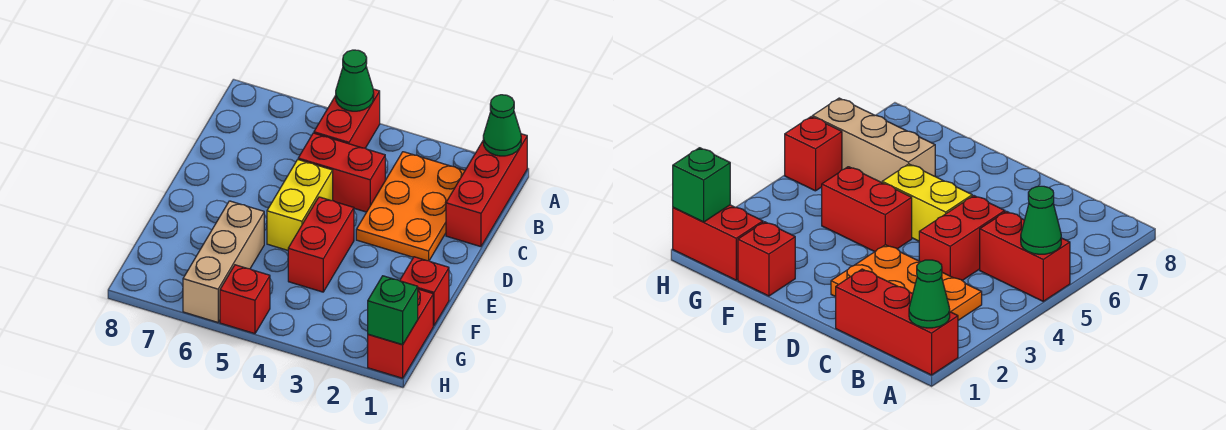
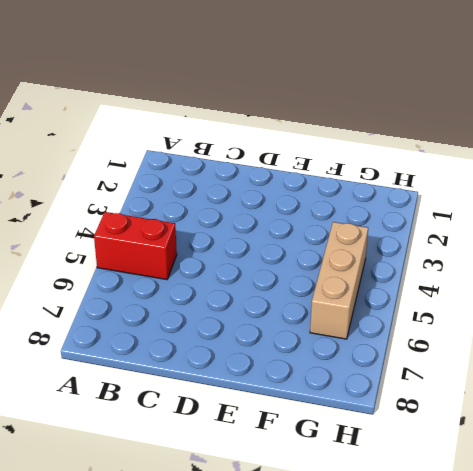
tan 1x3 brick [310,222,368,339] -> tan 1x3 brick turned to [183,201,264,322]
none -> red 1x3 brick [446,134,527,247]
none -> orange 2x3 plate [356,152,465,261]
none -> red 1x2 brick [298,133,385,212]

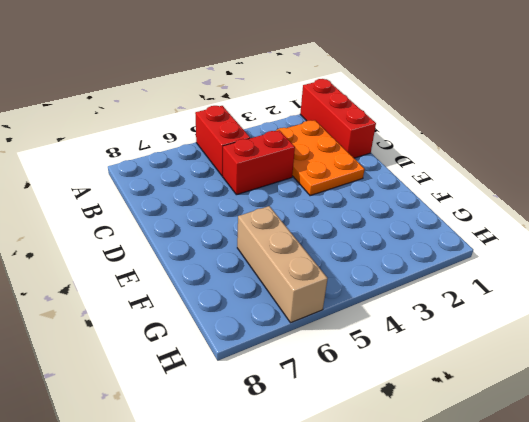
none -> yellow 1x2 brick [267,160,333,250]
none -> red 1x2 brick [288,197,354,292]
none -> red 1x1 brick [400,257,449,326]

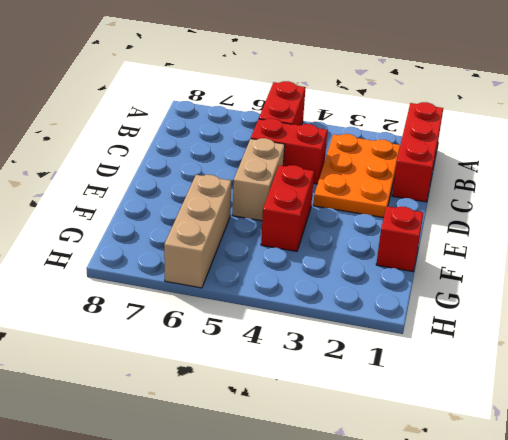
tan 1x2 brick [232,138,285,221] -> yellow 1x2 brick [267,160,333,250]
none -> red 1x2 brick [368,289,433,378]
none -> red 1x1 brick [220,265,270,334]
none -> green 1x1 cone [483,95,521,156]

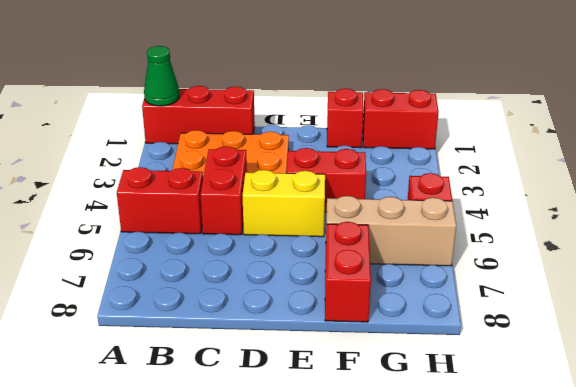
red 1x2 brick [325,222,371,322] -> none
none -> green 1x1 cone [336,50,374,111]
none -> green 1x1 brick [368,276,418,345]

